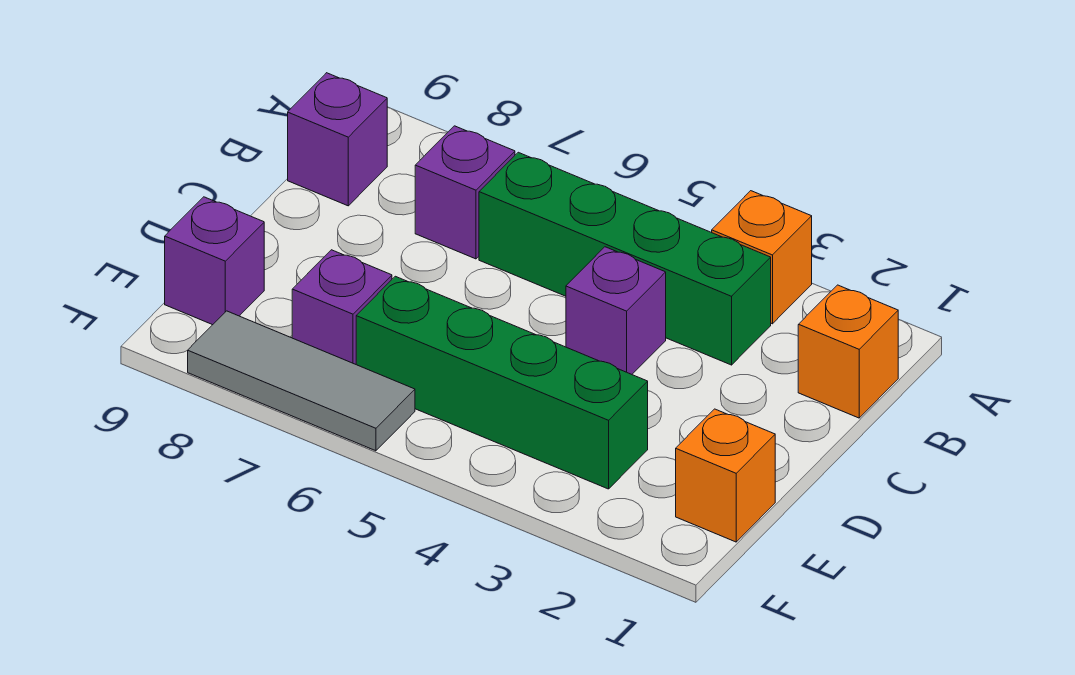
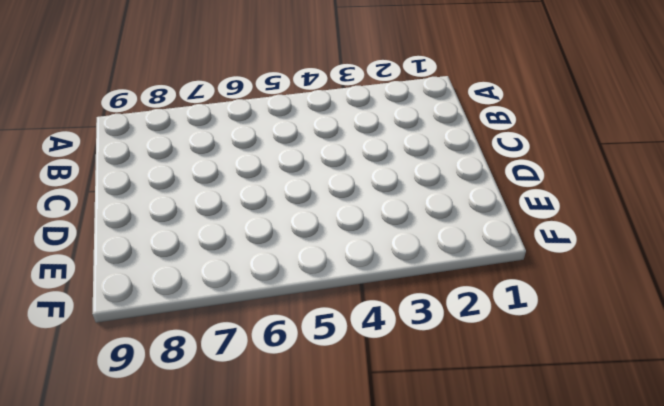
none -> orange 1x1 brick [712,191,812,324]
none -> orange 1x1 brick [798,285,898,418]

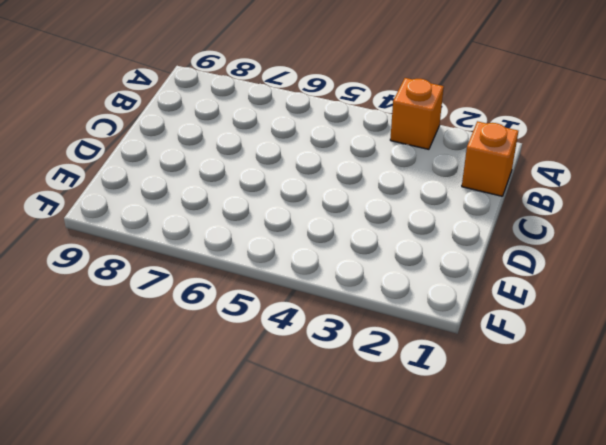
none -> green 1x4 brick [479,152,771,365]
none -> purple 1x1 brick [415,126,515,259]

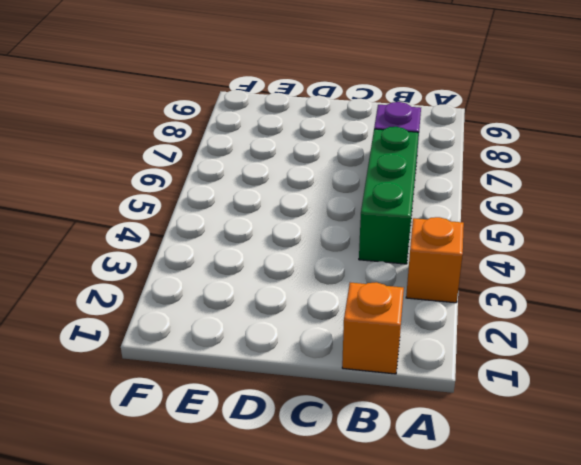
green 1x3 brick [359,127,419,264] -> green 1x4 brick [479,152,771,365]
none -> purple 1x1 brick [288,73,387,206]
none -> purple 1x1 brick [566,247,666,374]

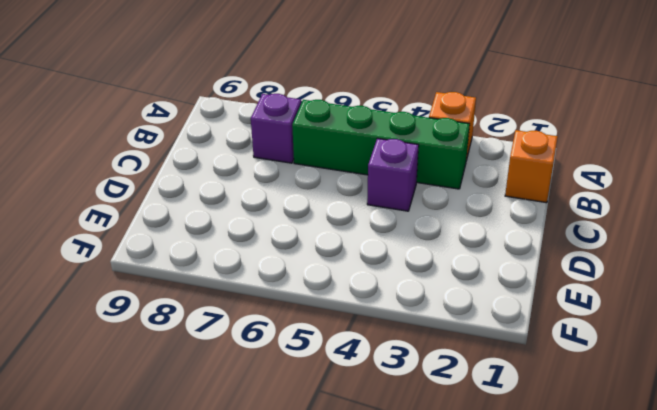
none -> purple 1x1 brick [288,73,387,206]
none -> orange 1x1 brick [676,409,775,542]

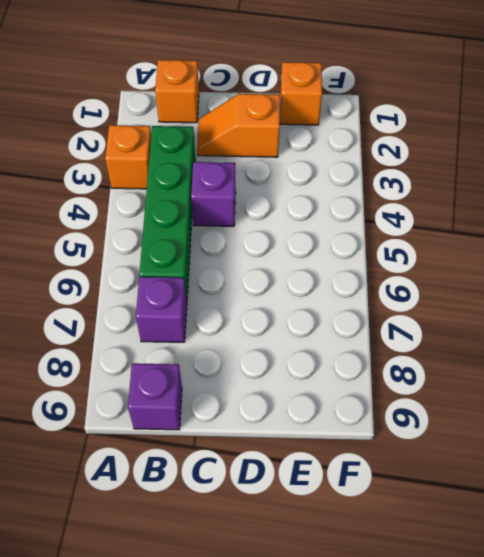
orange 1x2 slope [197,94,280,157] -> none
none -> green 1x4 brick [356,276,648,489]
none -> purple 1x1 brick [292,250,392,364]

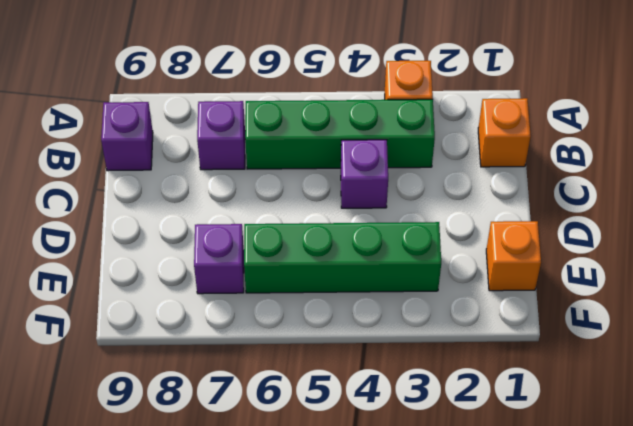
none -> purple 1x1 brick [165,197,264,325]
none -> grey 1x3 tile [188,311,415,451]

